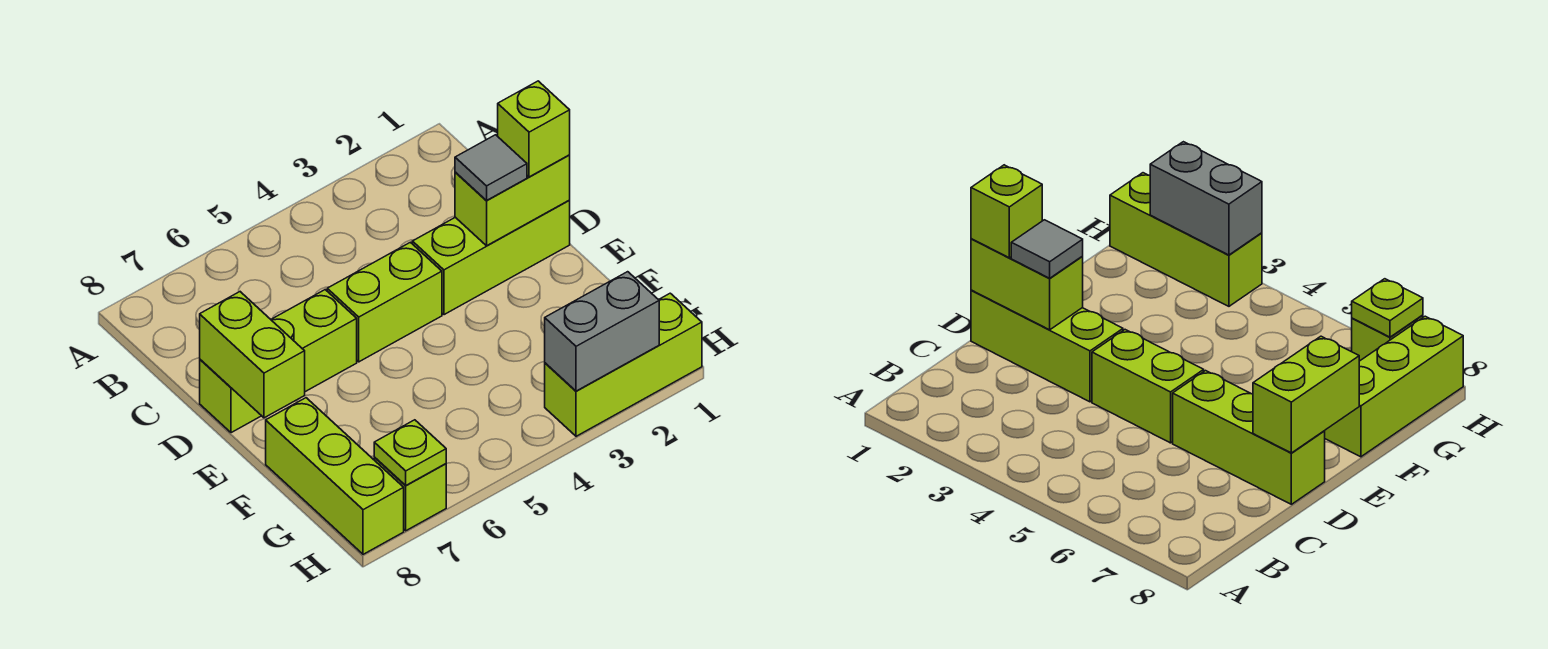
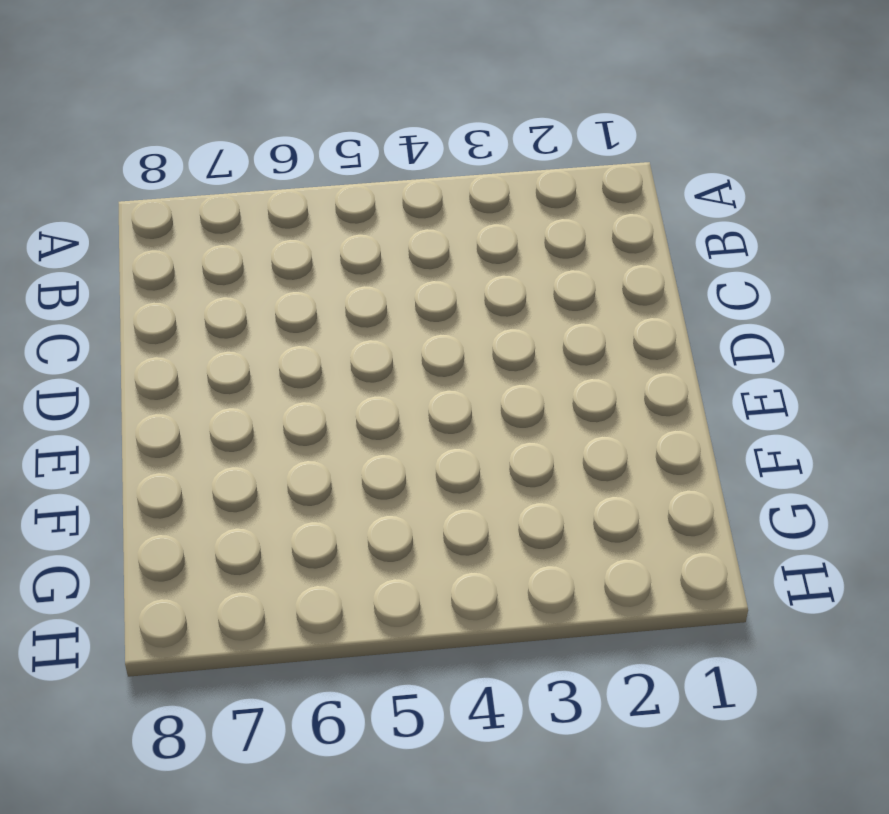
none -> lime 1x3 brick [412,201,570,315]
none -> lime 1x2 brick [327,242,442,362]
none -> lime 1x3 brick [200,290,357,433]

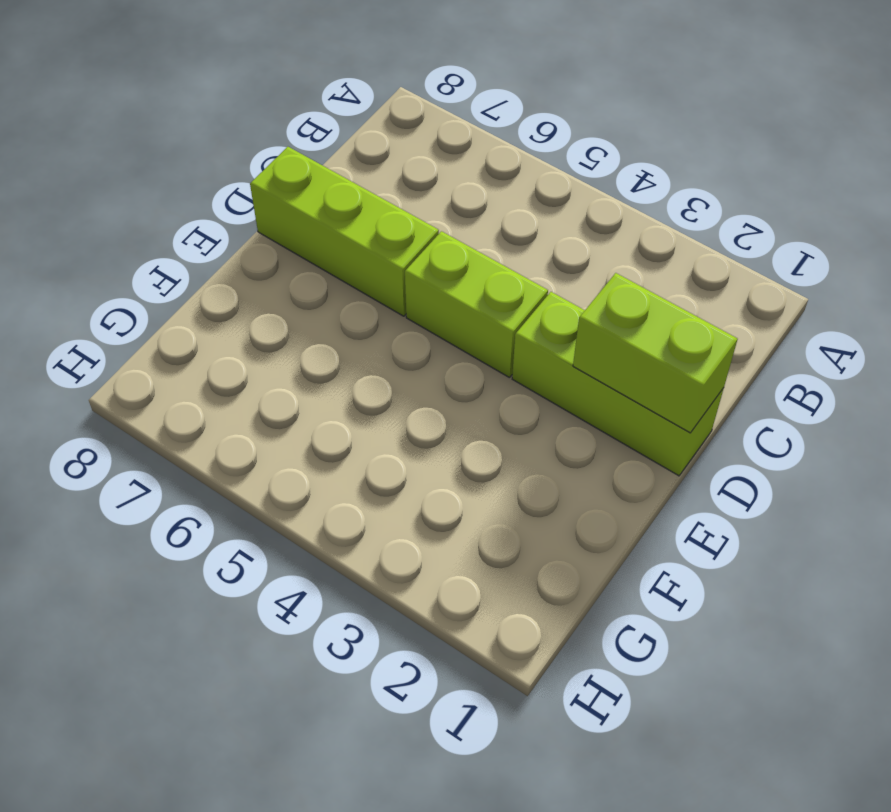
none -> lime 1x3 brick [266,398,404,554]
none -> lime 1x3 brick [545,293,702,436]
none -> lime 1x1 brick [374,457,446,531]

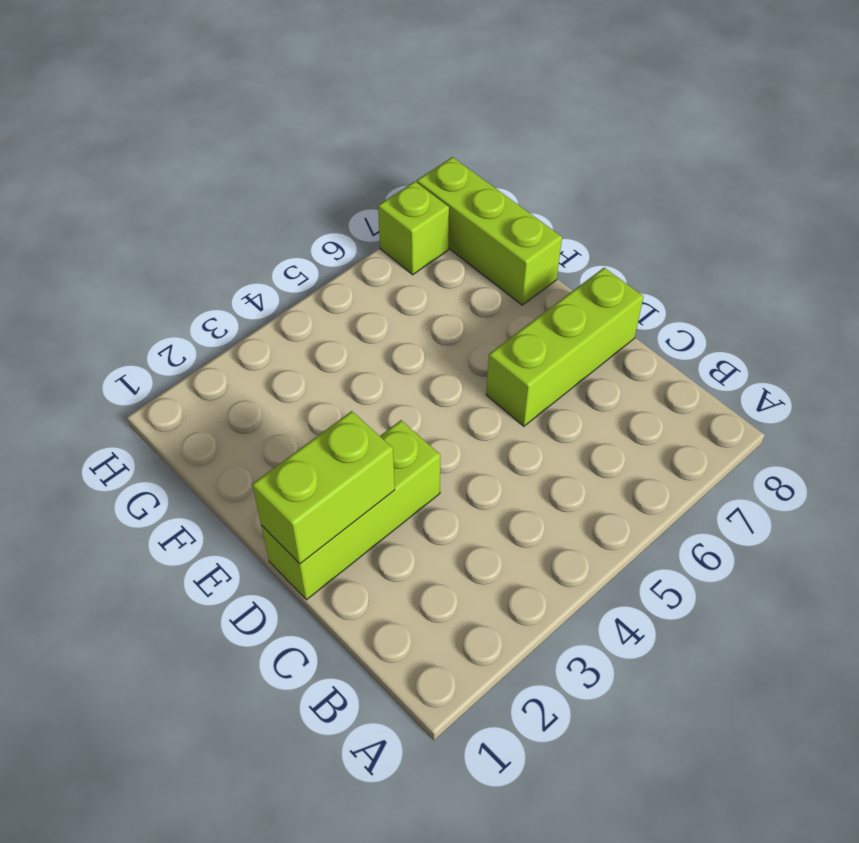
none -> lime 1x2 brick [327,242,442,362]
none -> lime 1x3 brick [545,293,702,436]
none -> lime 1x2 brick [200,292,305,418]

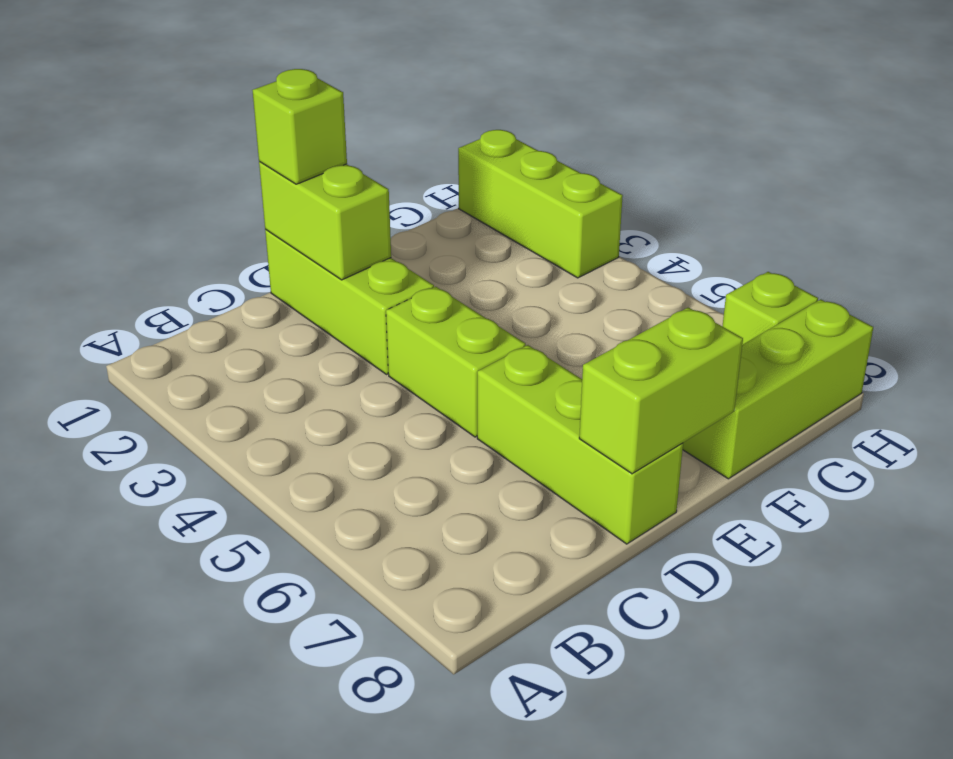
none -> grey 1x2 brick [545,272,659,391]
none -> lime 1x1 plate [374,420,446,486]
none -> grey 1x1 tile [455,135,527,200]

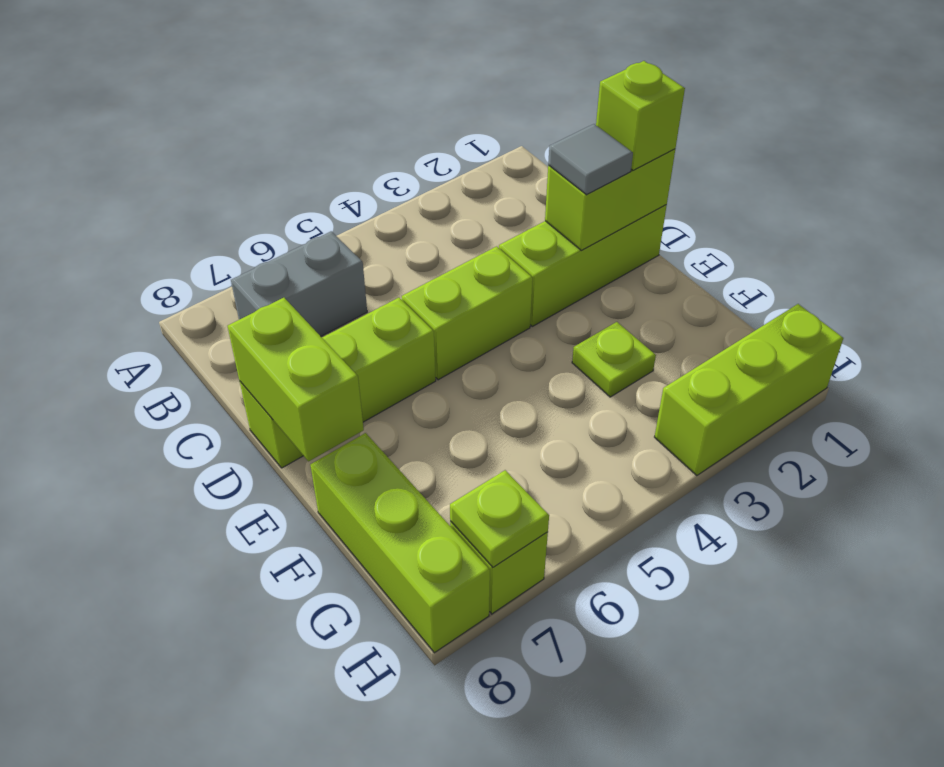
grey 1x2 brick [231,231,367,336] -> grey 1x2 brick moved to [545,272,659,391]
lime 1x1 plate [572,322,656,397] -> none

